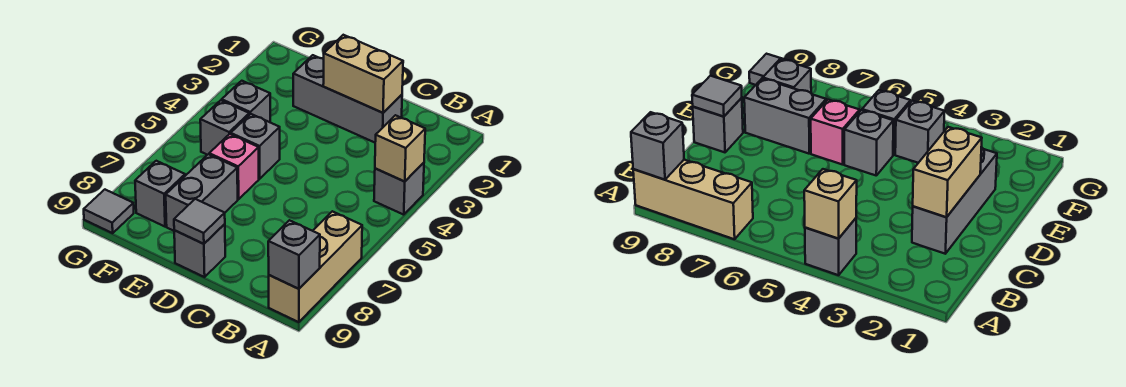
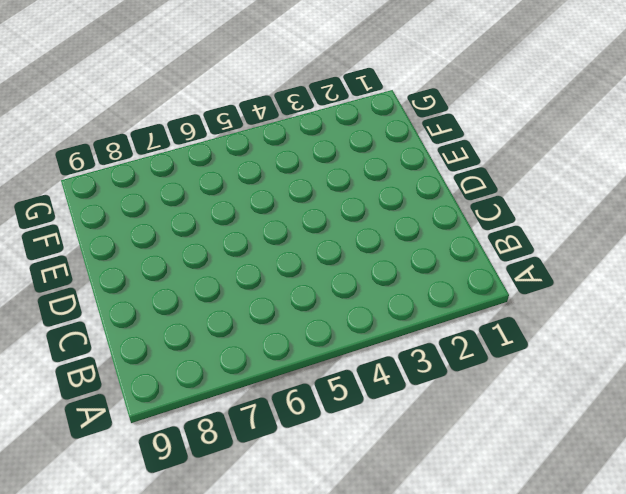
none -> grey 1x1 brick [374,163,424,215]
none -> tan 1x3 brick [269,211,362,322]
none -> grey 1x3 brick [293,55,402,143]

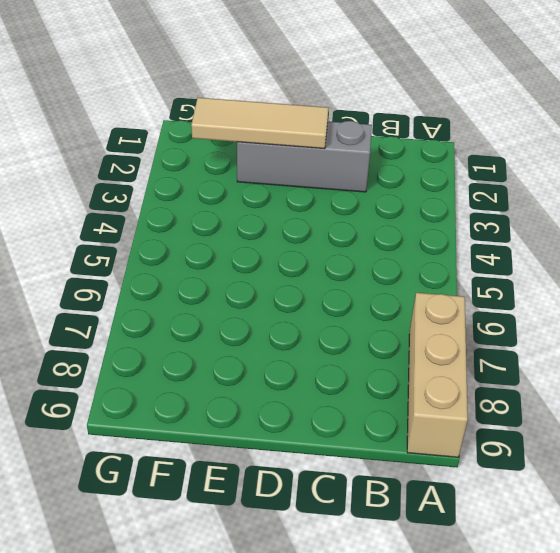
tan 1x3 tile [191,98,329,149] -> tan 1x2 brick [323,35,403,113]
none -> grey 1x1 brick [374,163,424,215]
none -> grey 1x1 brick [174,224,225,277]
none -> grey 1x1 brick [231,114,280,179]

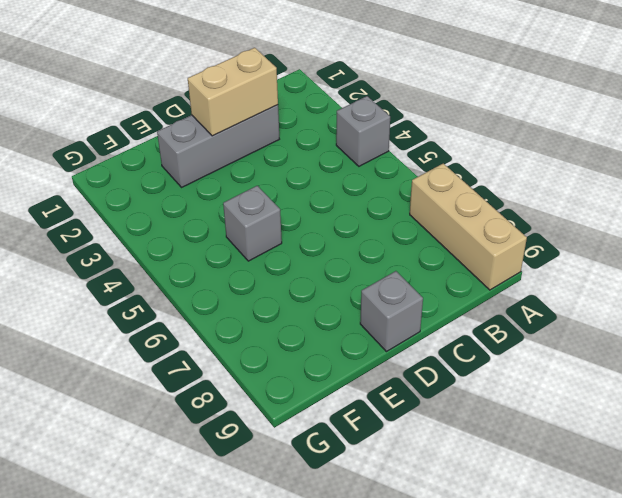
none -> pink 1x1 brick [209,134,259,199]
none -> grey 1x2 brick [166,154,238,231]
none -> grey 1x1 brick [222,81,270,122]

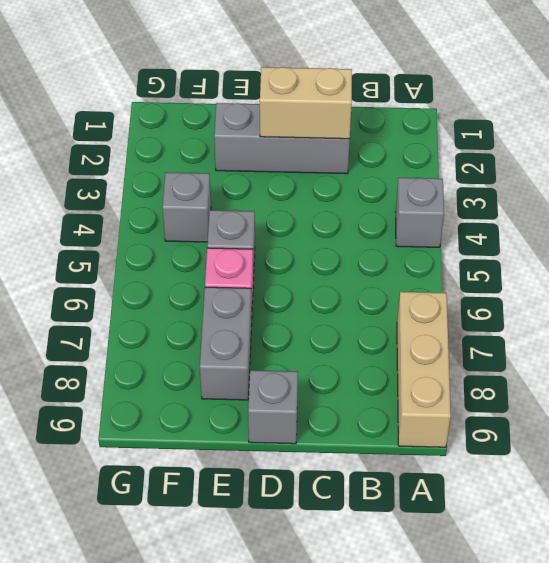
none -> grey 1x1 brick [200,100,249,155]
none -> grey 1x1 brick [135,161,185,227]
none -> grey 1x1 tile [84,190,134,233]

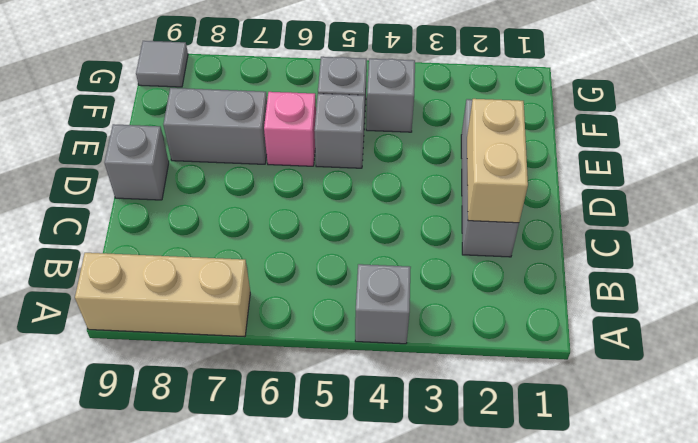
none -> grey 1x1 brick [135,161,185,227]
none -> tan 1x1 brick [375,115,425,181]
none -> grey 1x1 brick [268,220,320,289]

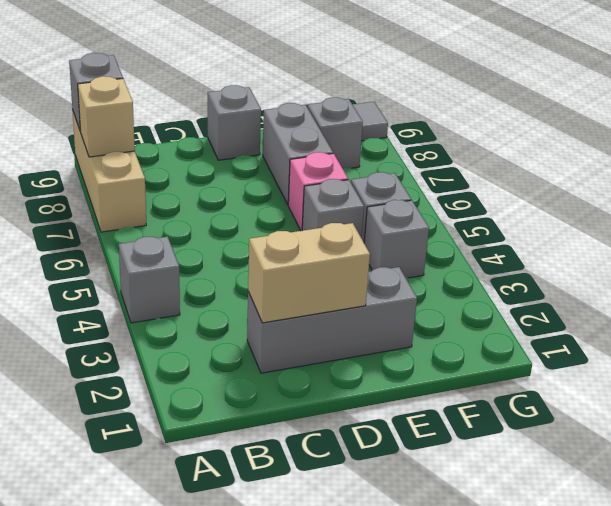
tan 1x1 brick [78,76,135,157] -> tan 1x1 brick moved to [375,115,425,181]
none -> grey 1x1 tile [174,199,225,244]

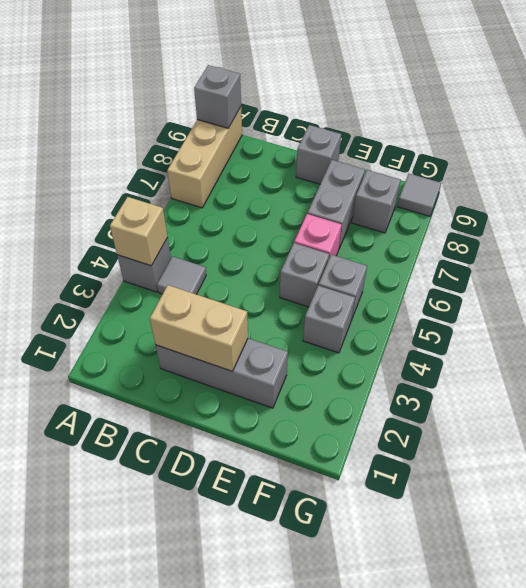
grey 1x1 tile [157,256,206,294] -> grey 1x1 tile moved to [174,199,225,244]

